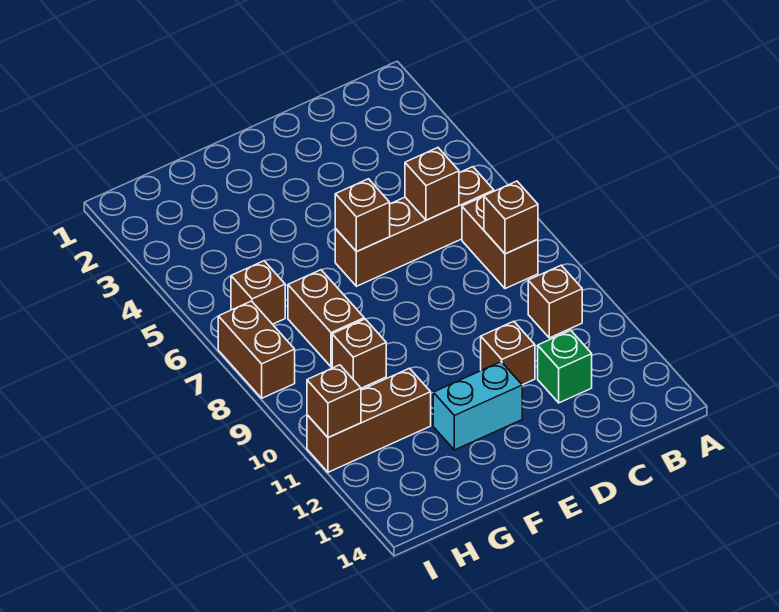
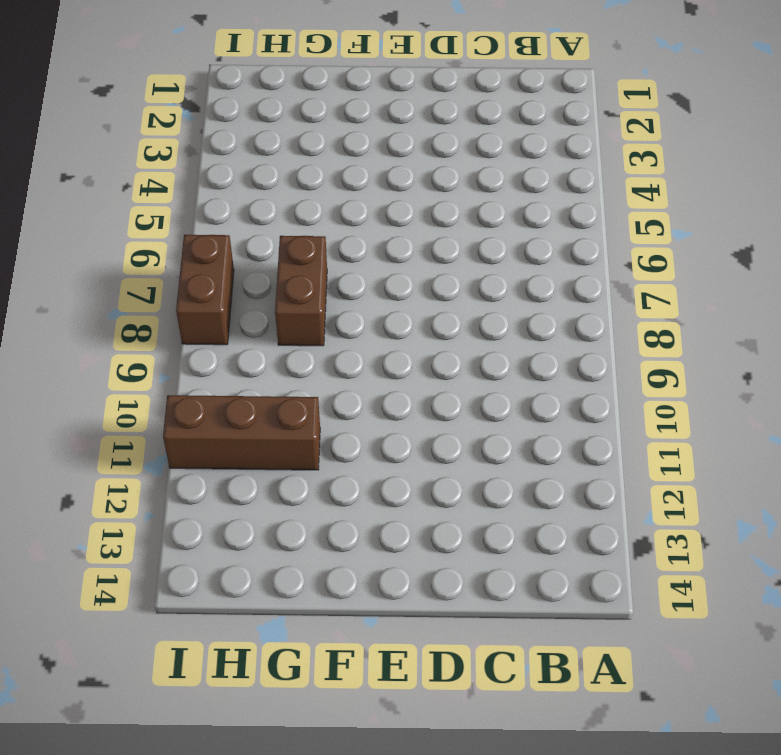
none -> brown 1x4 brick [335,167,494,286]
none -> brown 1x2 brick [462,197,538,289]
none -> brown 1x1 brick [528,265,582,338]

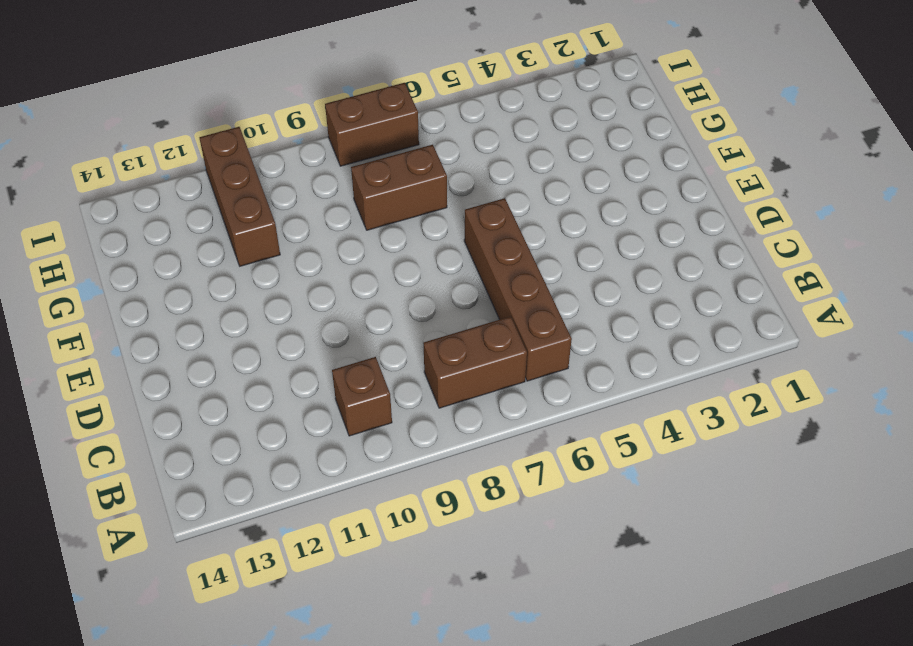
none -> green 1x1 brick [538,330,592,403]
none -> brown 1x1 brick [481,321,535,385]
none -> cyan 1x2 brick [433,362,522,450]

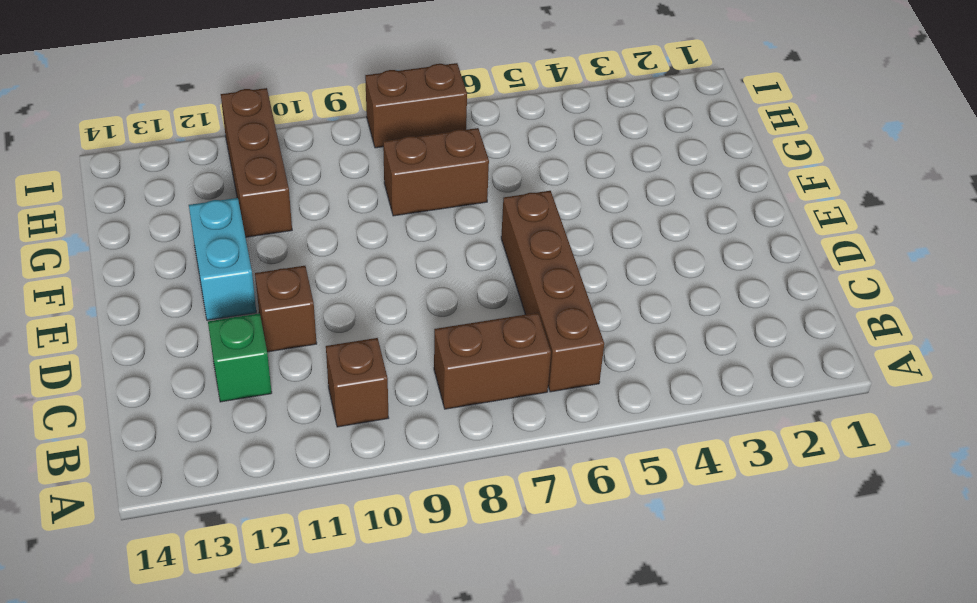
none -> brown 1x1 brick [332,319,386,388]
none -> brown 1x1 brick [231,261,285,324]
none -> brown 1x1 brick [484,181,538,254]

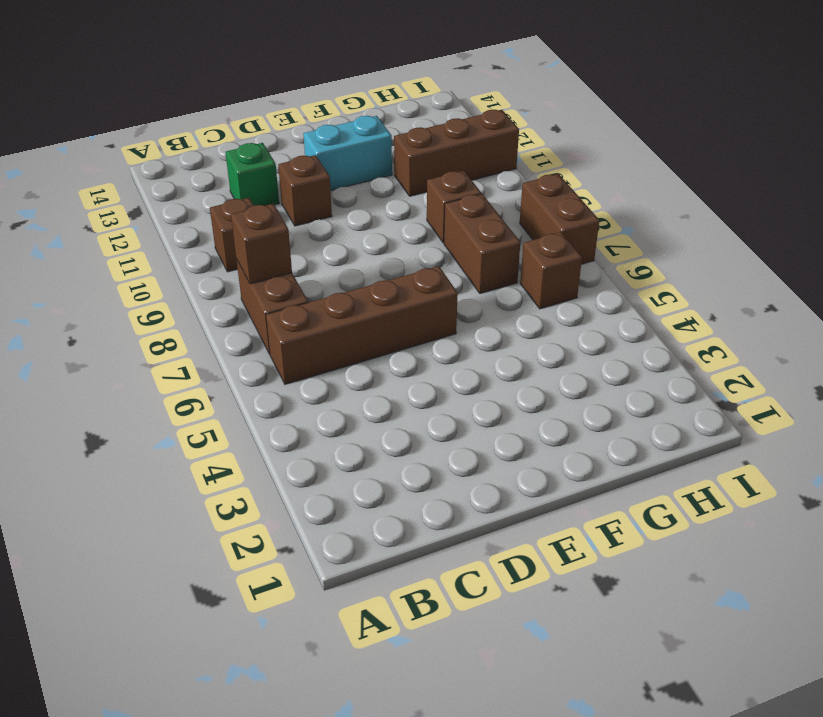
none -> brown 1x1 brick [405,148,459,220]
none -> brown 1x1 brick [335,179,390,251]
none -> brown 1x1 brick [307,365,361,438]

